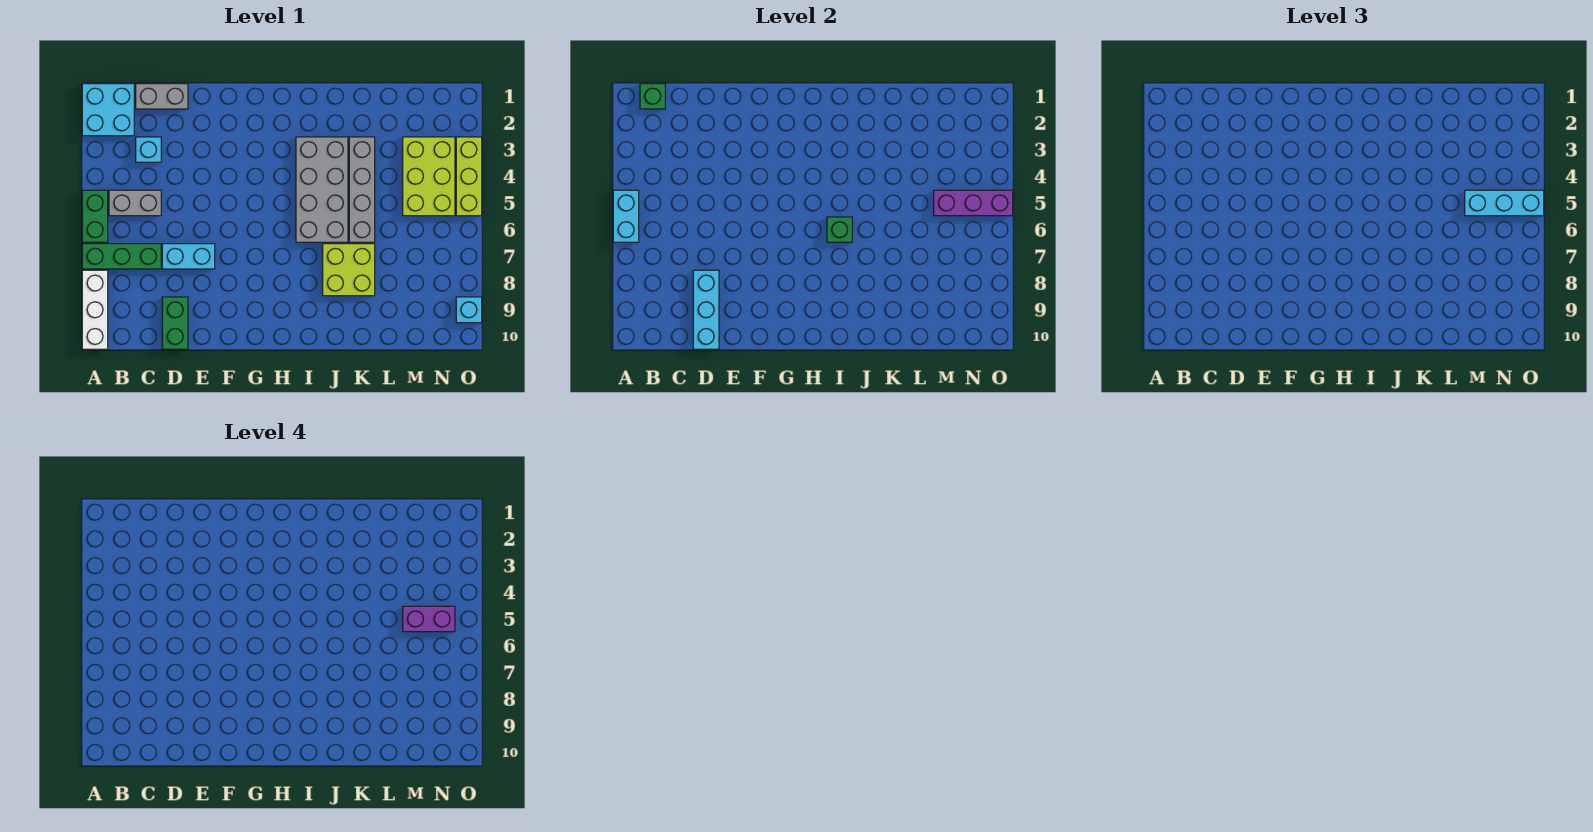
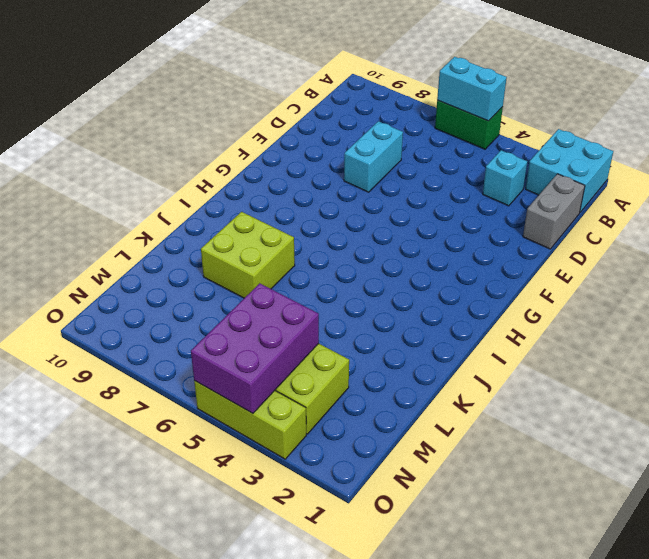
purple 2x3 brick [191,283,319,413] -> purple 1x3 brick [934,190,1013,216]
none -> green 1x3 brick [82,244,161,269]
none -> white 1x3 brick [82,270,108,349]
none -> grey 1x2 brick [109,190,161,216]

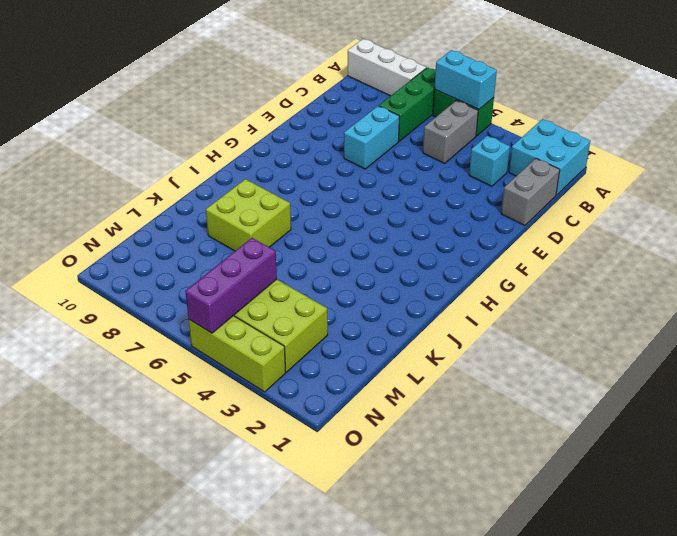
none -> green 1x2 brick [162,297,188,349]
none -> grey 2x4 brick [296,137,348,242]
none -> grey 1x4 brick [349,137,375,242]

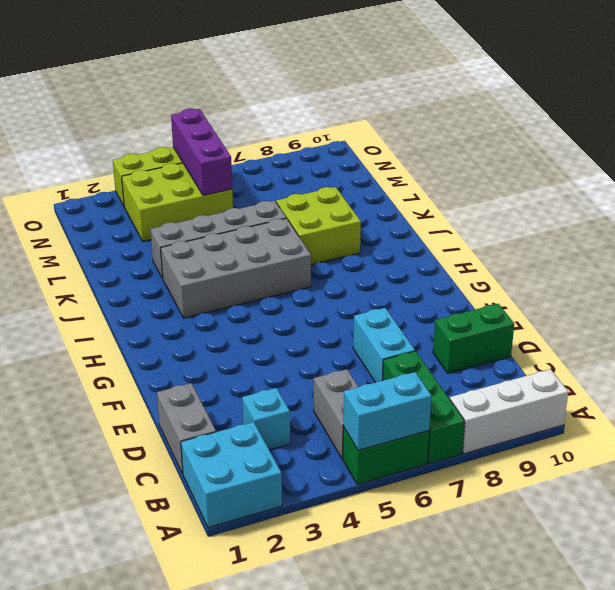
none -> cyan 1x1 brick [456,297,482,323]
none -> green 1x1 brick [640,84,665,109]
none -> cyan 1x3 brick [693,270,719,349]

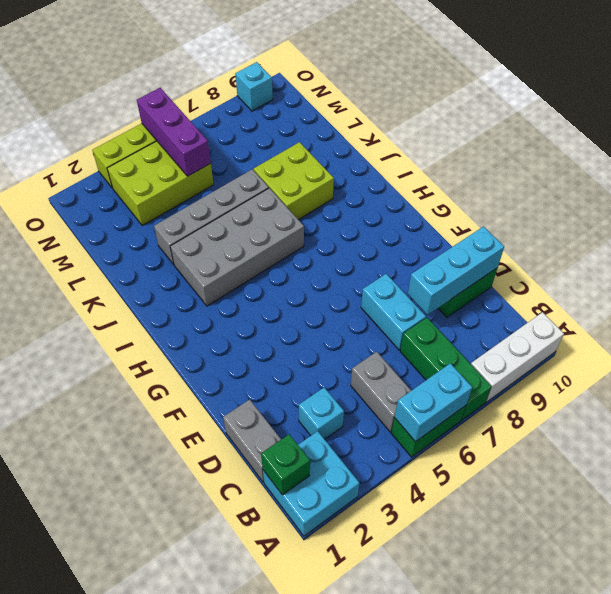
none -> green 1x1 brick [827,217,852,242]
none -> cyan 1x3 brick [1465,190,1544,216]
none -> purple 1x2 brick [403,606,455,632]

